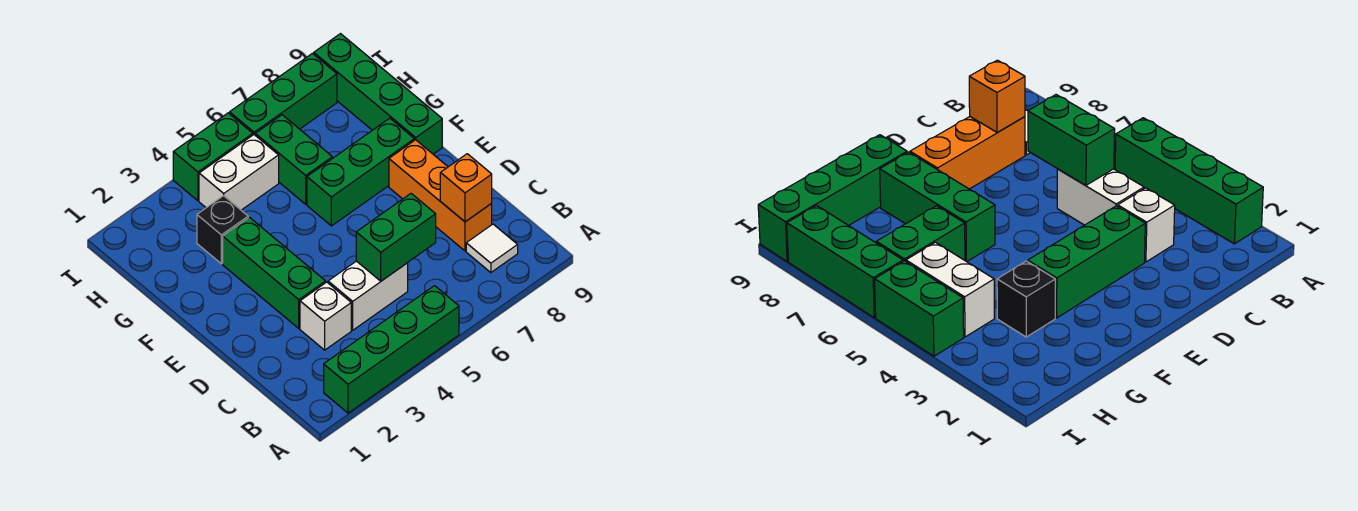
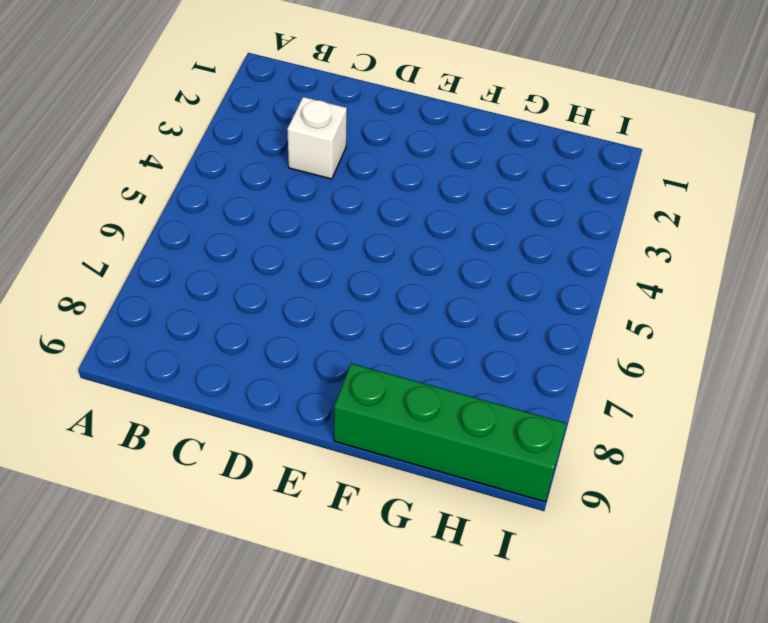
none -> green 1x4 brick [324,286,459,413]
none -> white 1x1 tile [466,224,518,273]
none -> white 1x2 brick [328,261,408,330]

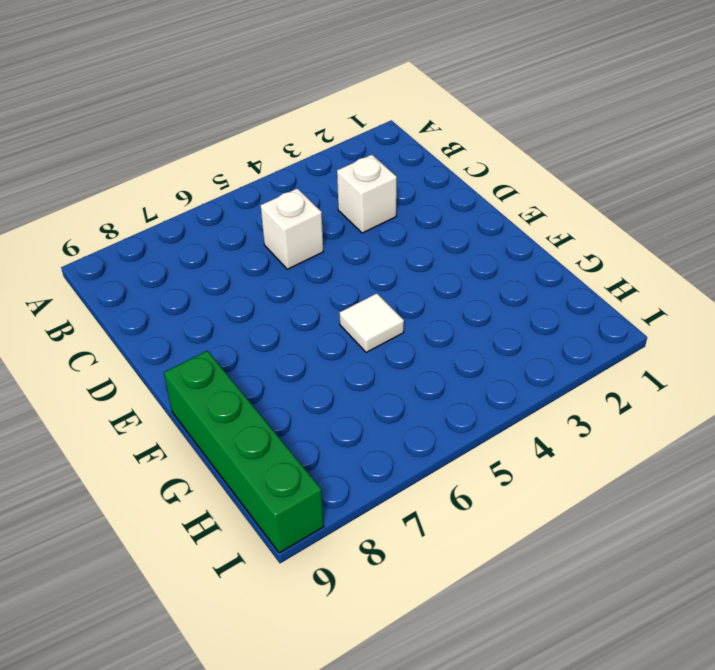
white 1x1 brick [261,188,323,269] -> white 1x2 brick [328,261,408,330]
white 1x1 tile [340,293,404,353] -> white 1x1 tile moved to [466,224,518,273]
none -> green 1x4 brick [324,286,459,413]
none -> orange 1x3 brick [389,140,492,251]
none -> green 1x3 brick [223,217,326,328]

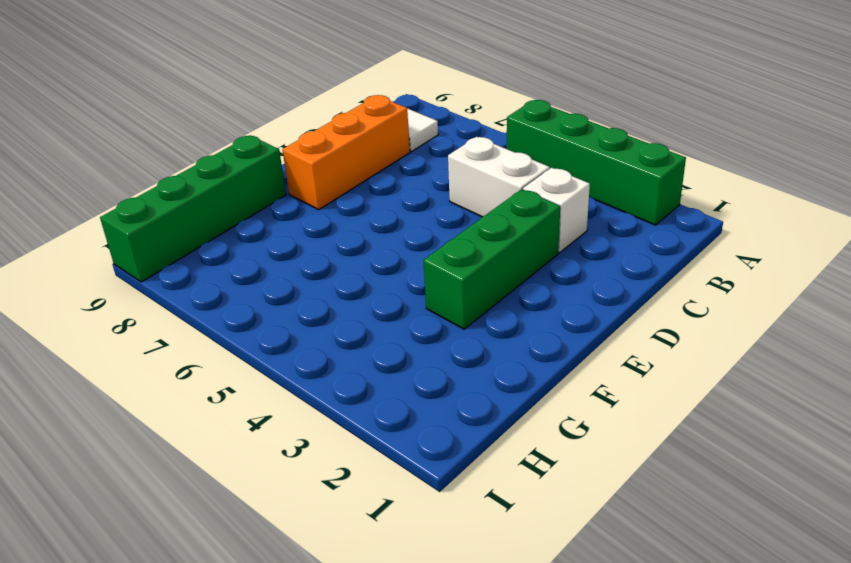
none -> green 1x3 brick [307,118,414,226]
none -> black 1x1 brick [197,196,248,264]
none -> green 1x2 brick [255,115,332,204]

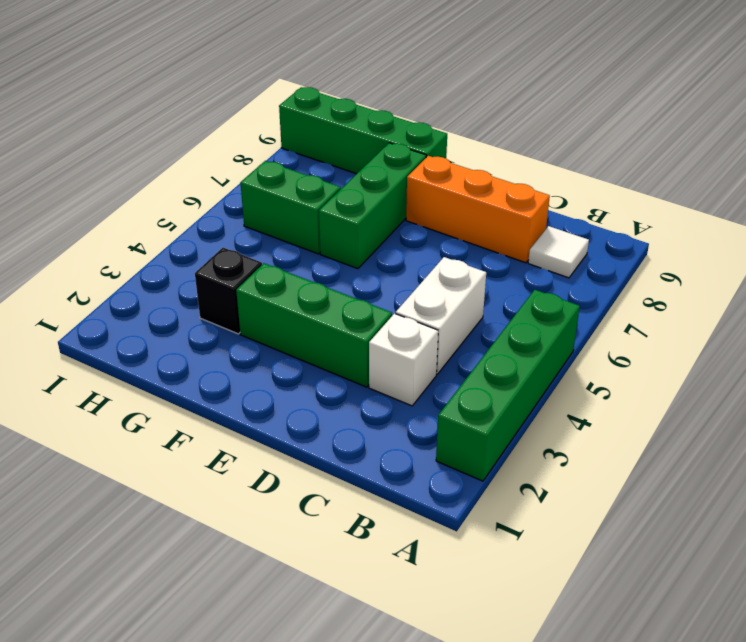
none -> white 1x2 brick [199,135,279,210]
none -> green 1x2 brick [173,113,253,201]
none -> green 1x3 brick [230,53,337,135]

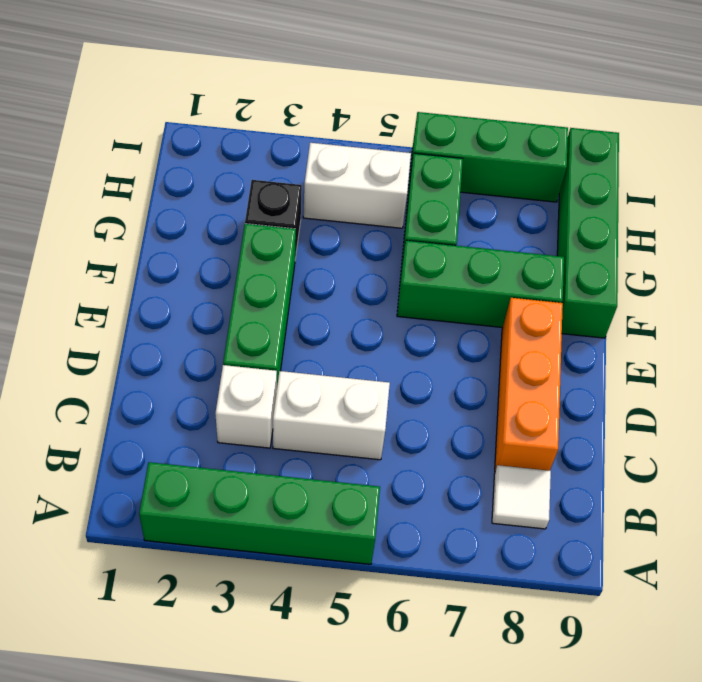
none -> green 1x2 brick [173,113,253,201]
none -> green 1x2 brick [356,194,436,281]
none -> orange 1x1 brick [440,154,492,222]

